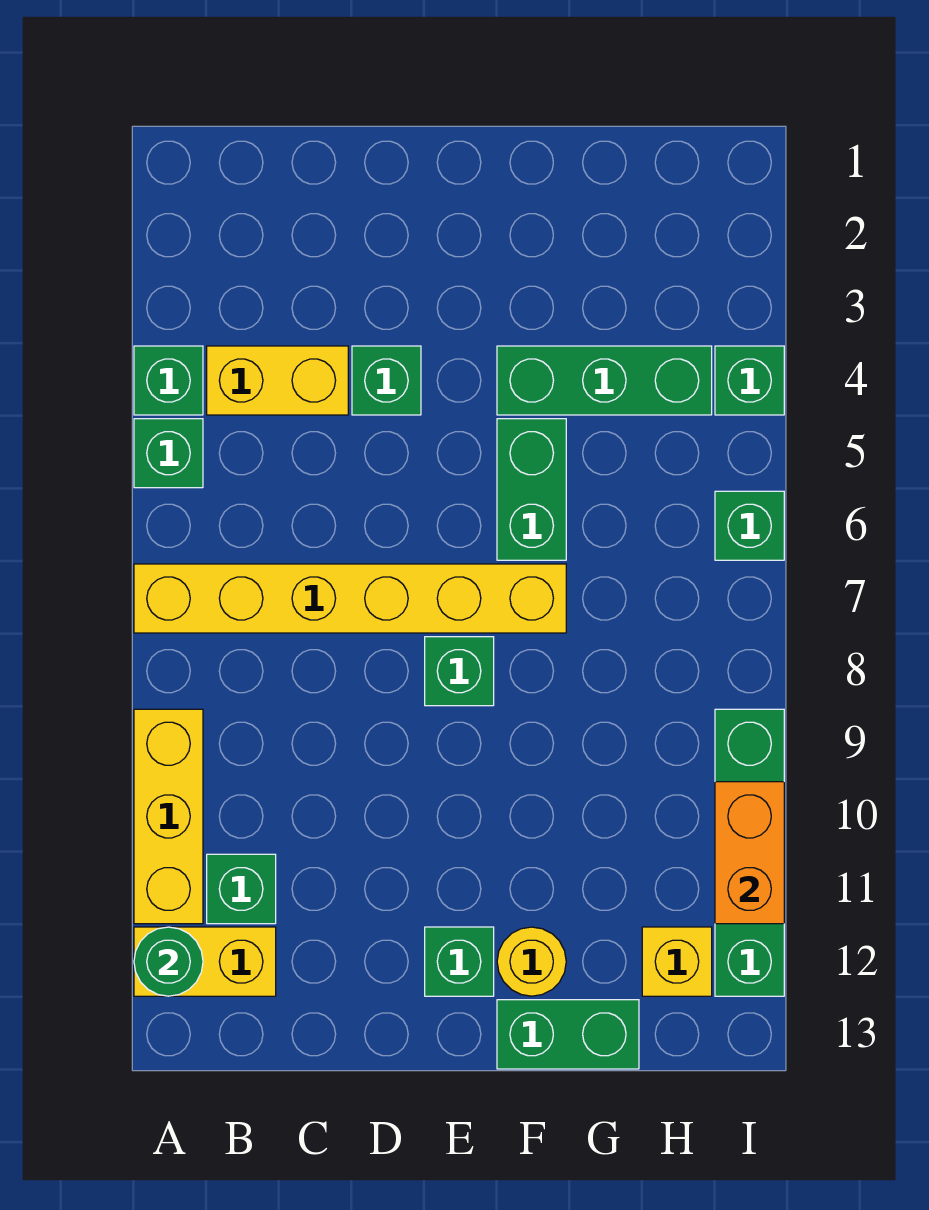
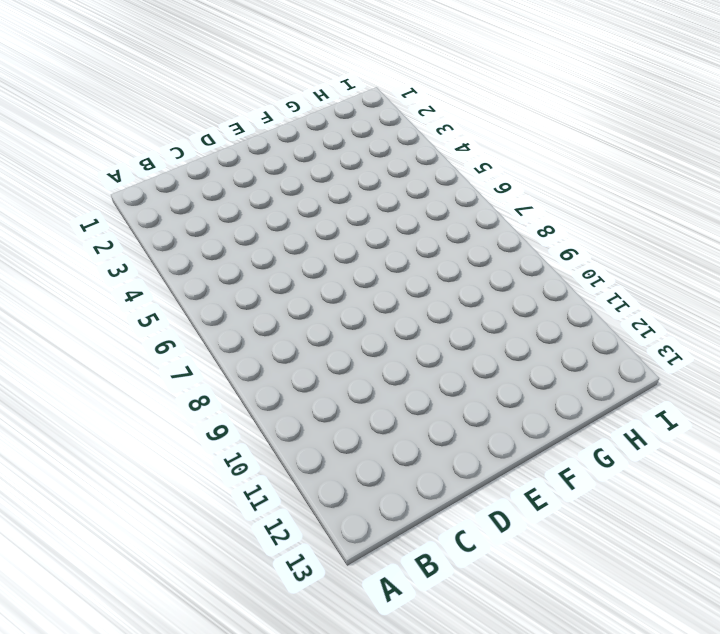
none -> green 1x1 brick [134,346,203,415]
none -> green 1x1 brick [134,419,203,488]
none -> yellow 1x6 brick [134,564,566,633]

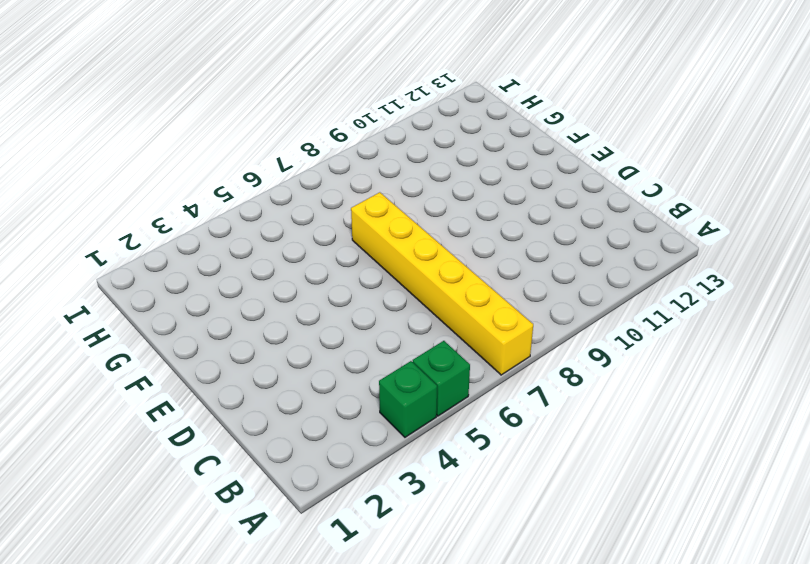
none -> yellow 1x3 brick [134,709,203,924]
none -> yellow 1x2 brick [134,927,276,996]
none -> yellow 1x2 brick [207,346,348,415]

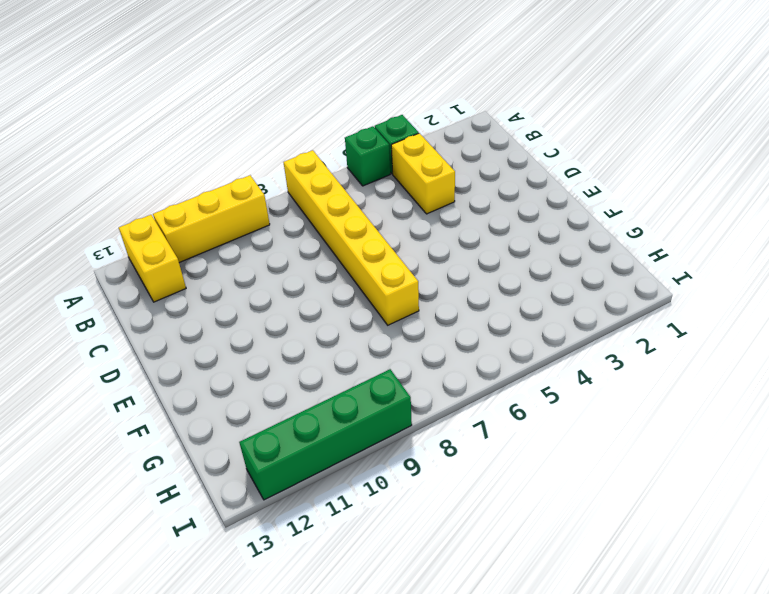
none -> green 1x1 brick [207,854,276,924]
none -> green 1x1 brick [352,346,421,415]
none -> green 1x1 brick [425,637,494,706]

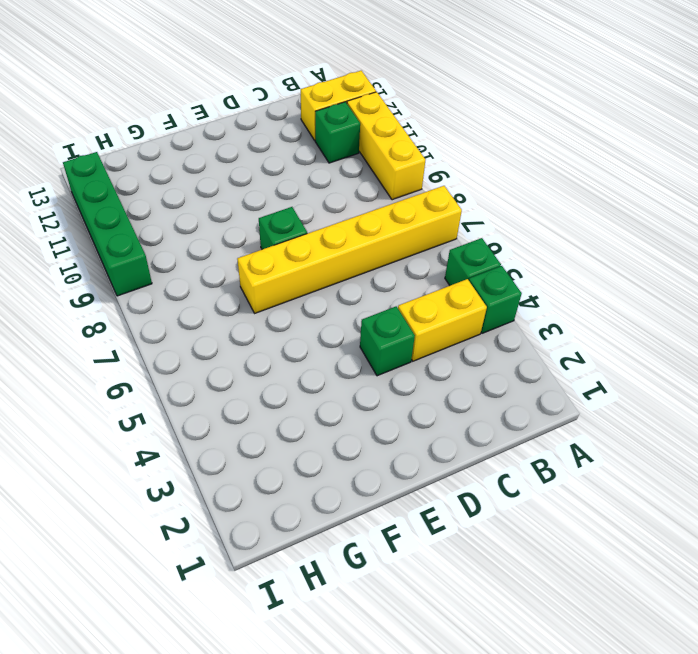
none -> green 1x1 brick [425,927,494,996]
none -> green 1x3 brick [497,346,712,415]
none -> green 1x2 brick [497,419,566,560]

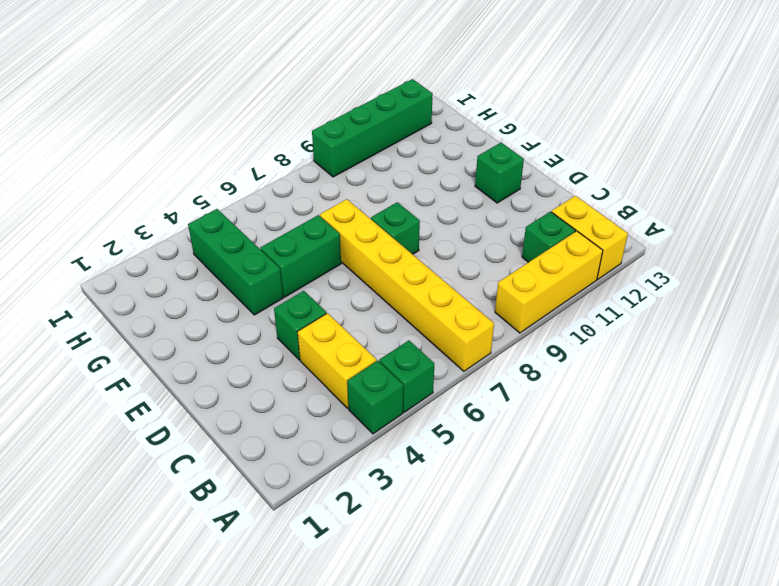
none -> yellow 1x1 round brick [497,927,566,996]
none -> green 1x2 brick [497,1000,639,1069]
none -> yellow 1x1 brick [642,927,712,996]

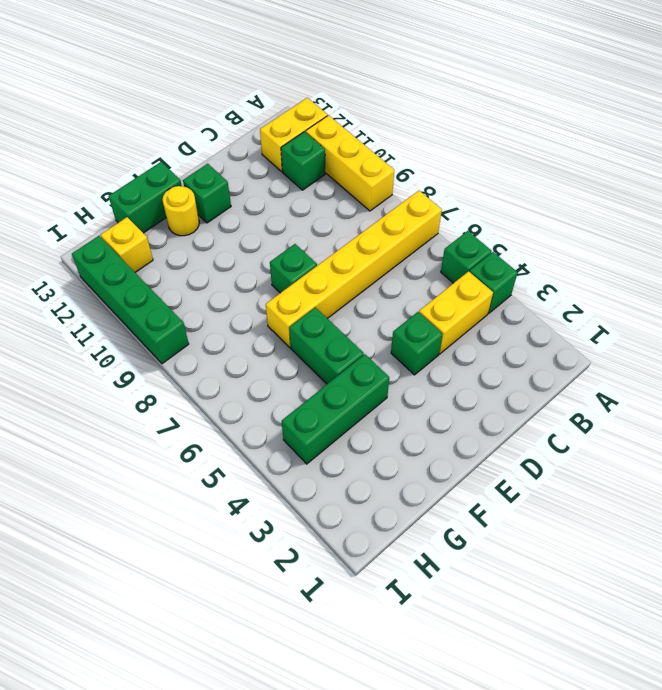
none -> green 1x1 brick [715,346,784,415]
none -> green 1x1 brick [715,491,784,560]
none -> green 1x1 round brick [134,927,203,996]

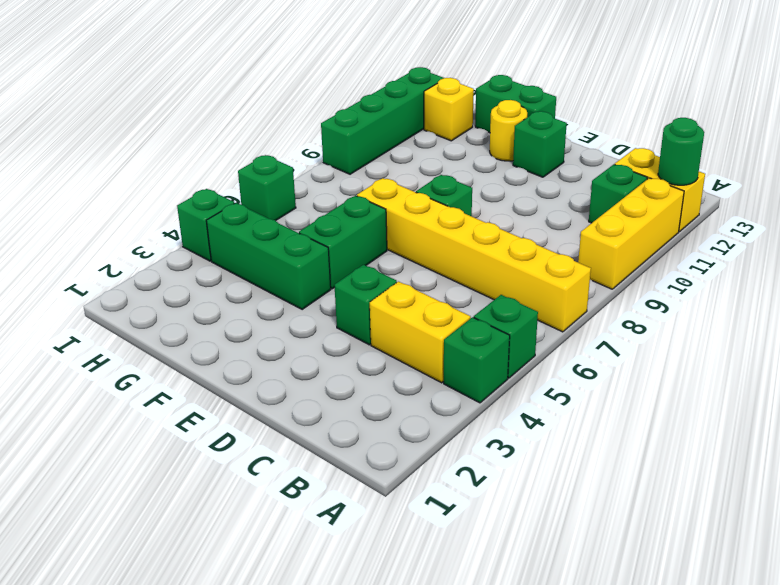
none -> orange 1x2 brick [715,782,784,924]

